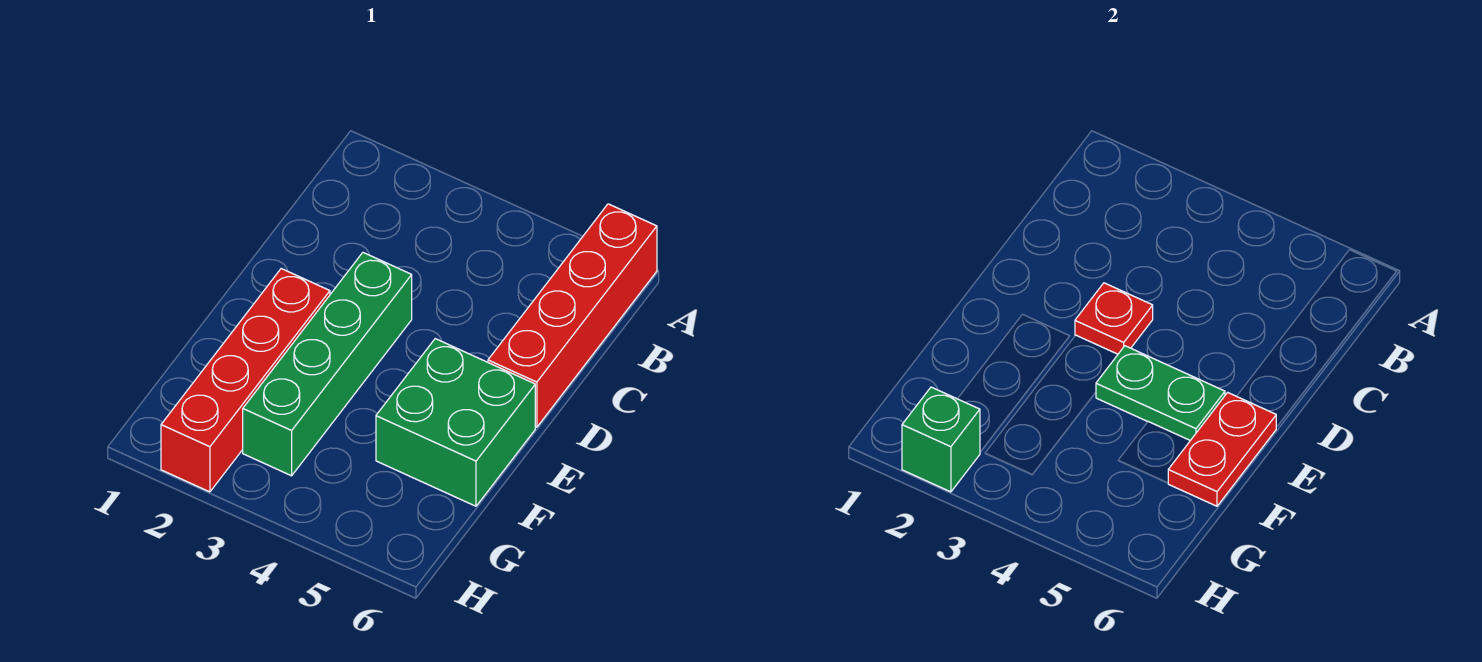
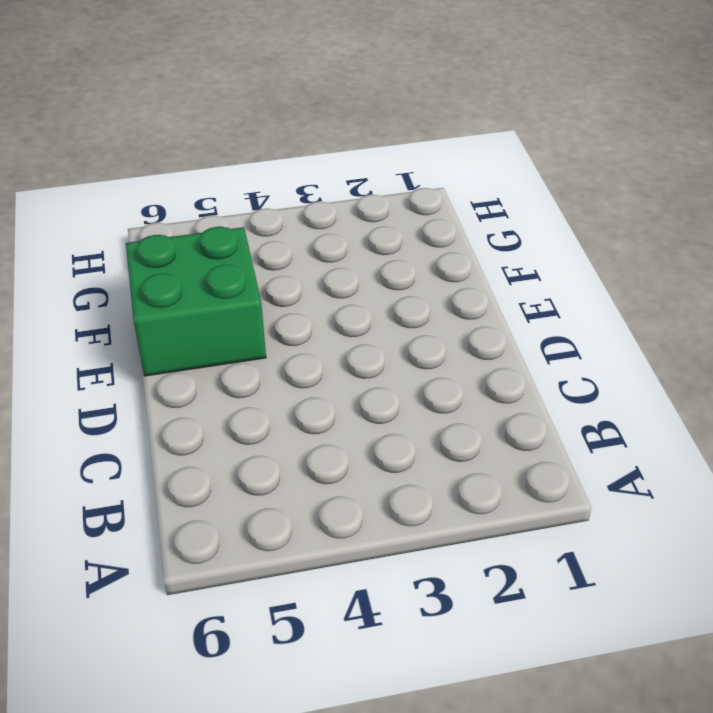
none -> red 1x4 brick [488,204,657,427]
none -> green 1x4 brick [243,253,412,476]

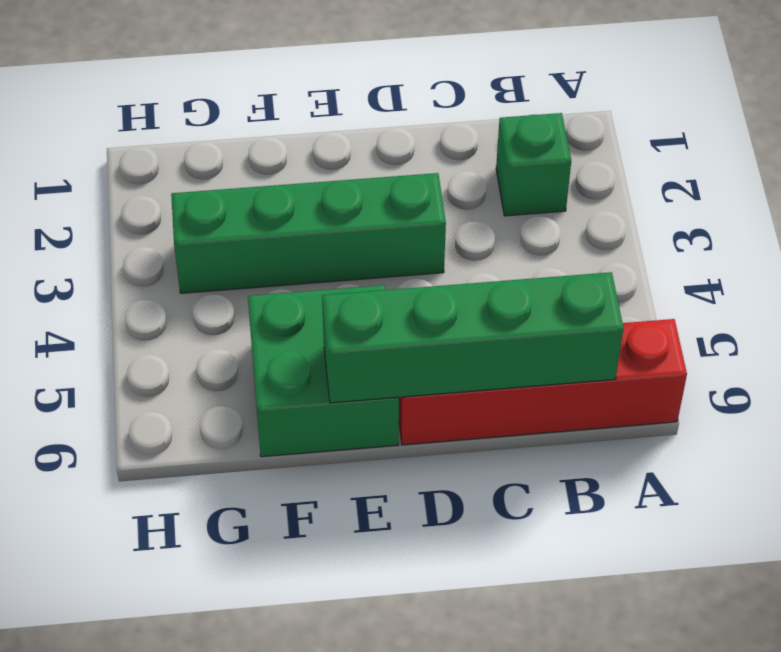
green 1x1 brick [496,113,571,216] -> green 1x1 brick moved to [902,387,980,492]
green 1x4 brick [322,272,624,403] -> red 1x2 plate [1168,392,1276,506]
none -> red 1x4 brick [161,269,330,492]
none -> red 1x1 plate [1075,283,1153,354]

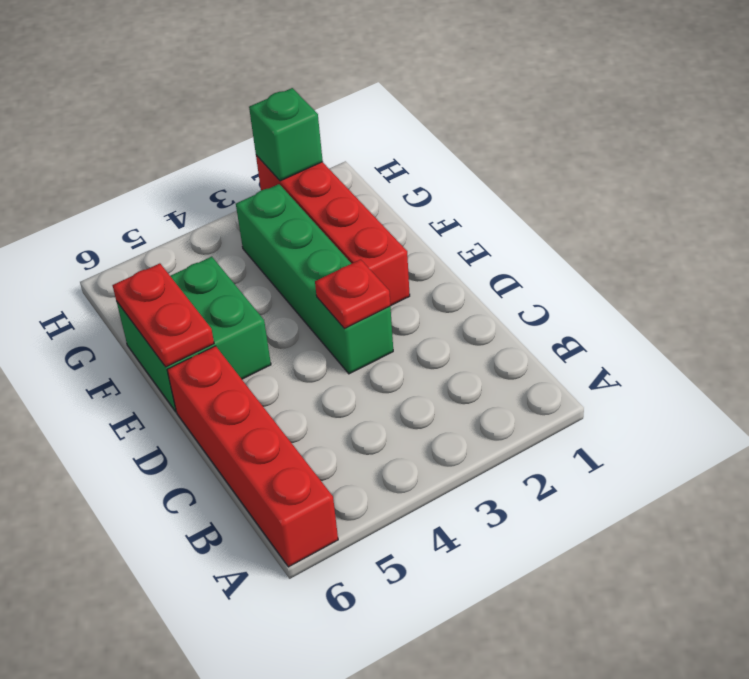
none -> green 1x2 plate [1096,346,1225,441]

